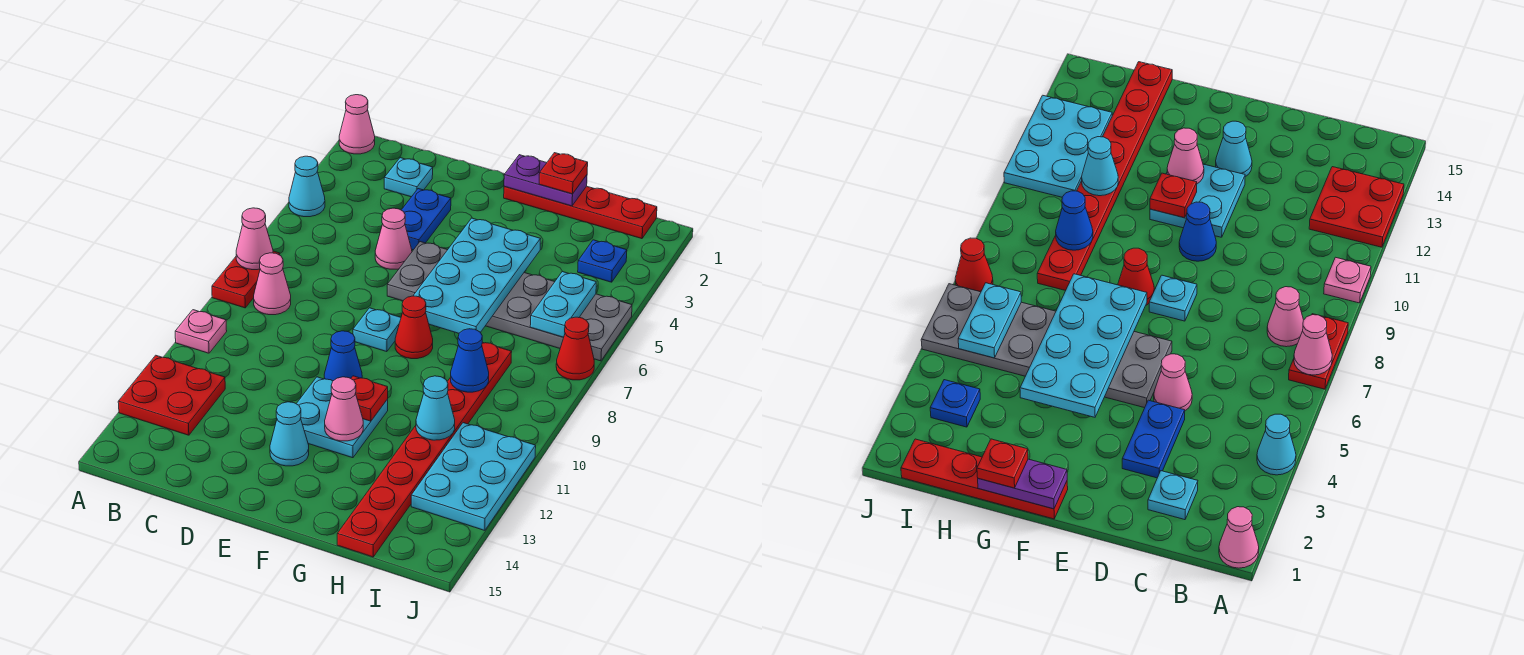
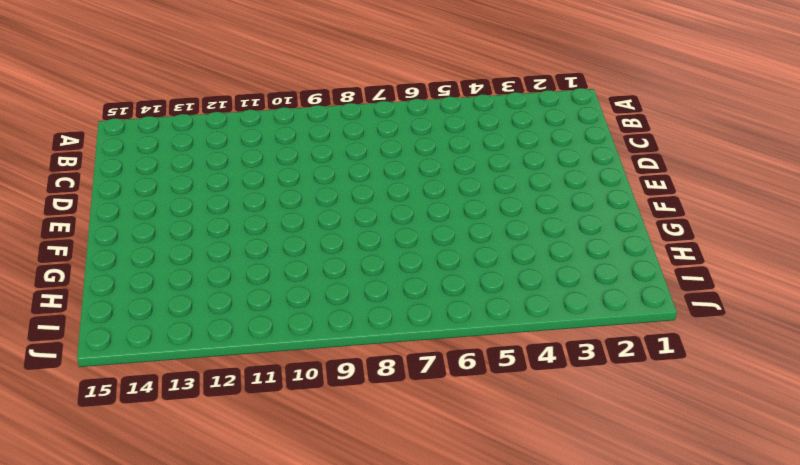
none -> pink 1x1 cone [339,95,375,154]
none -> cyan 1x1 cone [289,156,325,217]
none -> red 1x2 plate [212,251,280,308]

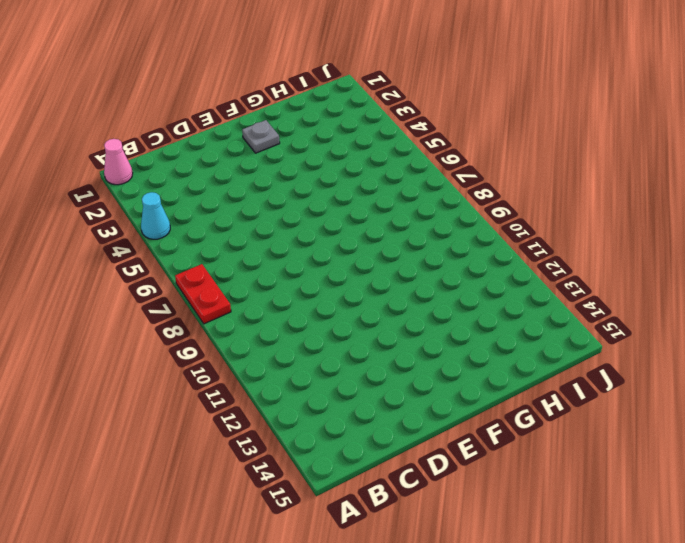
grey 1x1 plate [242,120,280,153] -> none
none -> pink 1x1 plate [175,310,227,353]
none -> red 2x2 plate [118,355,225,435]
none -> pink 1x1 cone [254,253,291,315]

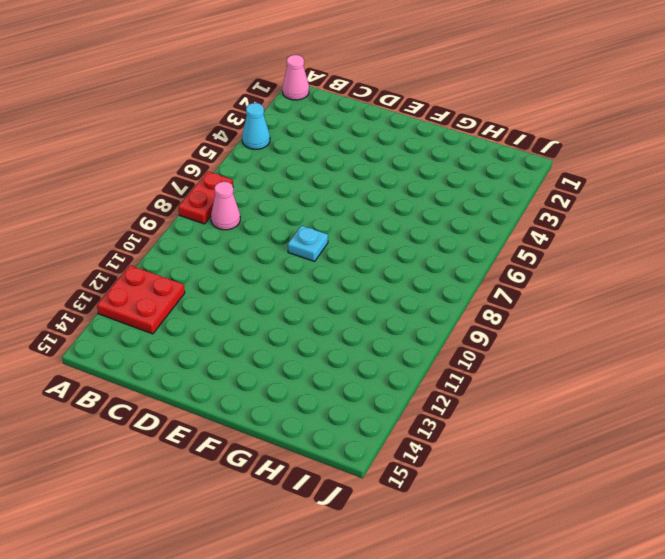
none -> pink 1x1 plate [175,310,227,353]
none -> cyan 1x1 plate [384,158,433,197]
none -> blue 1x2 plate [402,189,451,250]

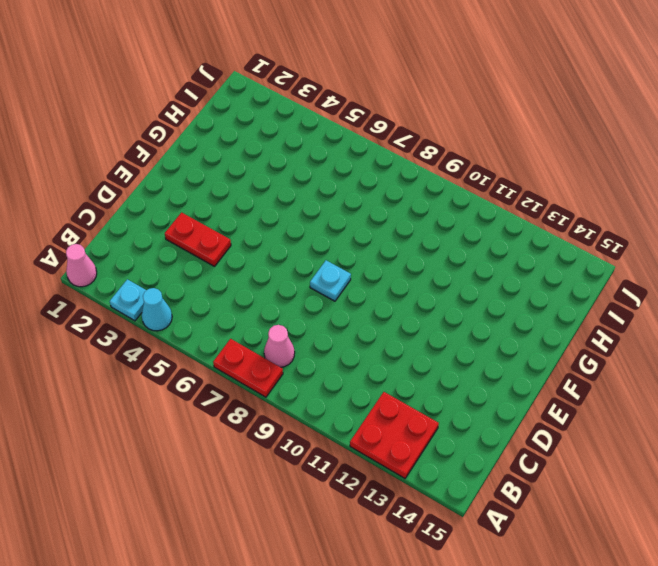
cyan 1x1 plate [110,279,146,321] -> cyan 1x1 plate moved to [384,158,433,197]
red 1x2 plate [165,213,231,266] -> blue 1x2 plate [402,189,451,250]
none -> pink 1x1 plate [175,310,227,353]
none -> pink 1x1 cone [375,208,412,269]
none -> grey 2x6 plate [387,242,632,361]

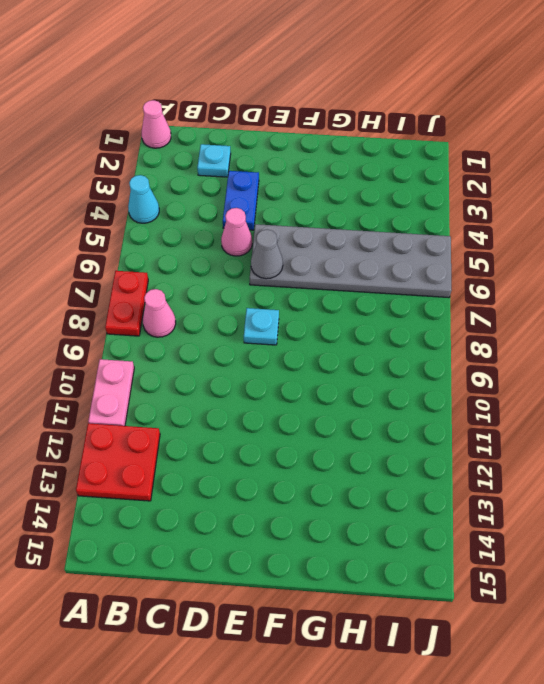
pink 1x2 plate [88,359,134,426] -> pink 1x1 plate [175,310,227,353]
grey 1x1 cone [251,229,283,279] -> none
none -> blue 1x1 cone [324,331,362,381]
none -> cyan 2x2 plate [296,377,388,458]
none -> cyan 1x1 cone [270,402,309,466]

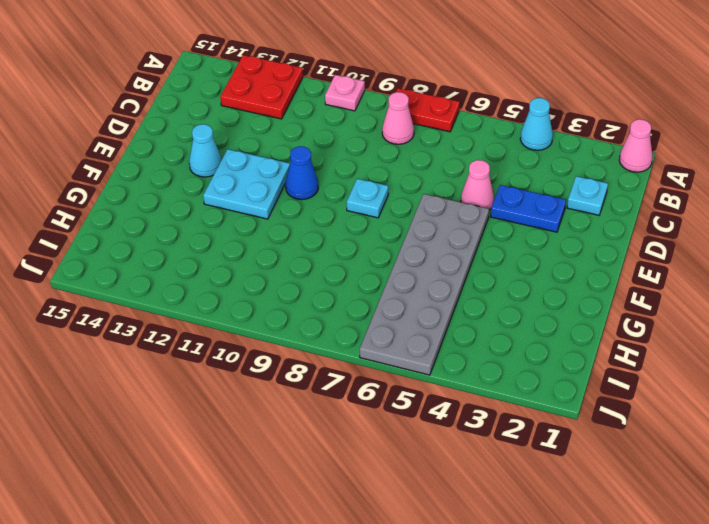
none -> red 1x4 plate [504,186,657,239]
none -> red 1x1 cone [395,296,433,359]
none -> red 1x8 plate [337,342,512,557]

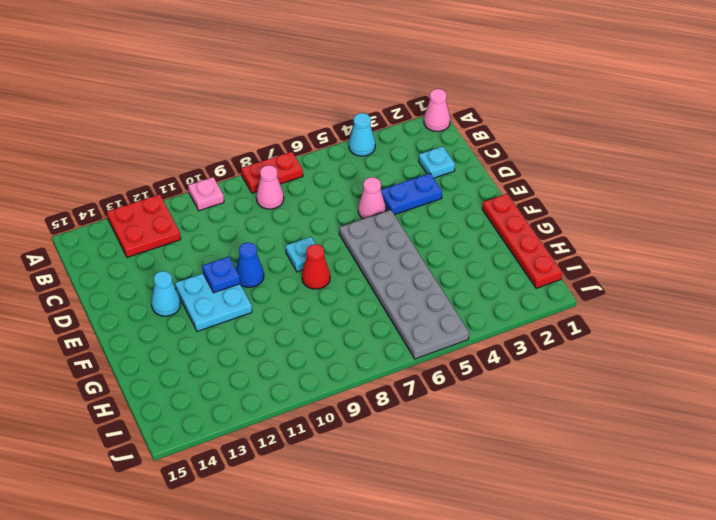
blue 1x1 plate [202,257,240,293] -> blue 1x1 plate moved to [578,240,627,282]
none -> red 1x8 plate [337,342,512,557]
none -> cyan 2x3 plate [411,423,536,530]
none -> red 1x1 cone [556,317,594,380]

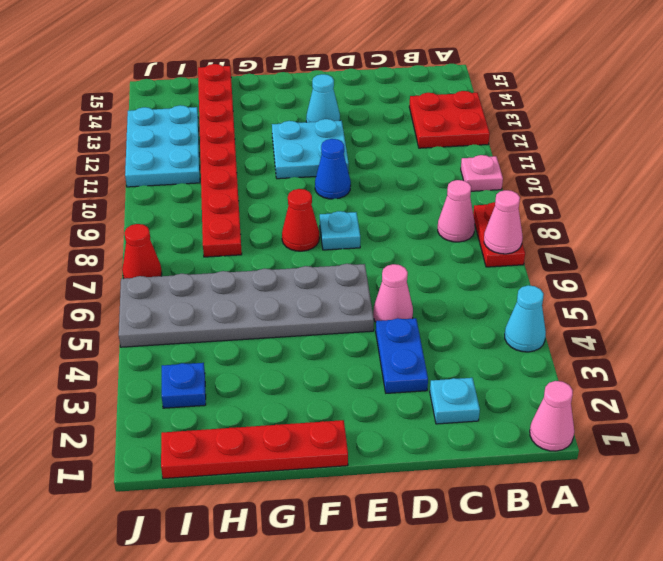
none -> purple 1x2 plate [504,155,587,206]
none -> cyan 2x4 plate [413,218,540,333]
none -> red 1x1 plate [351,376,388,421]

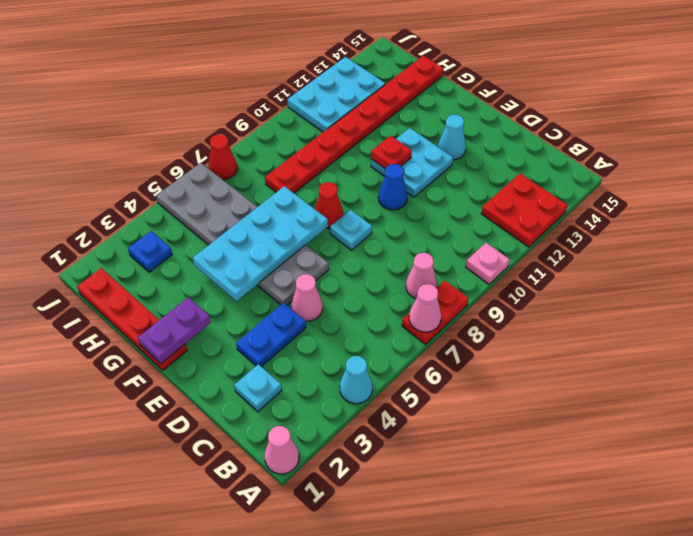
purple 1x2 plate [138,297,211,364] -> purple 1x2 plate turned to [504,155,587,206]
none -> pink 1x1 cone [325,377,363,441]
none -> blue 1x1 cone [451,329,489,392]
none -> cyan 1x1 cone [416,376,455,440]

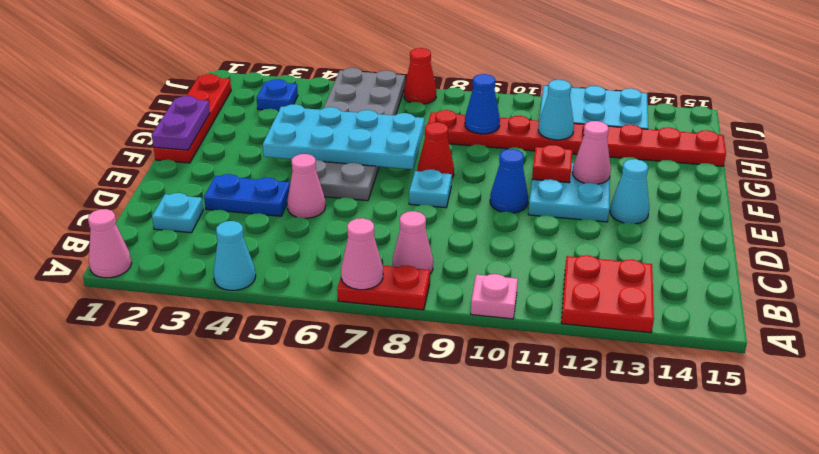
none -> cyan 1x2 plate [530,272,596,337]
none -> red 1x1 plate [539,153,588,194]

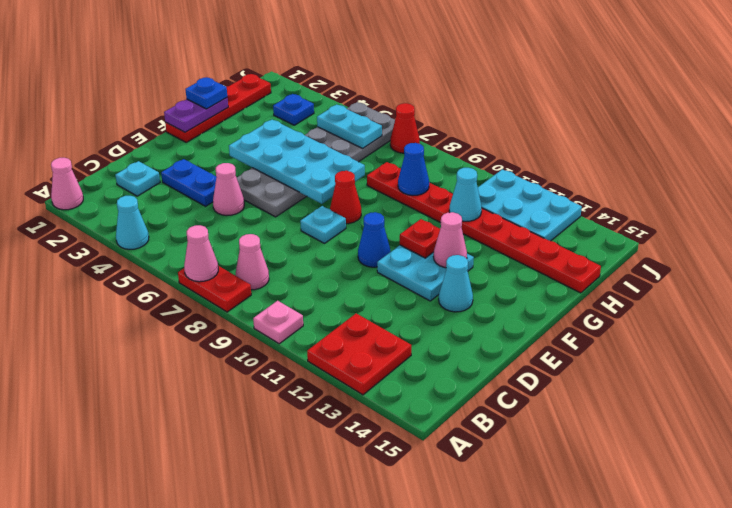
blue 1x1 plate [185,77,227,109] -> red 1x1 plate [539,153,588,194]

